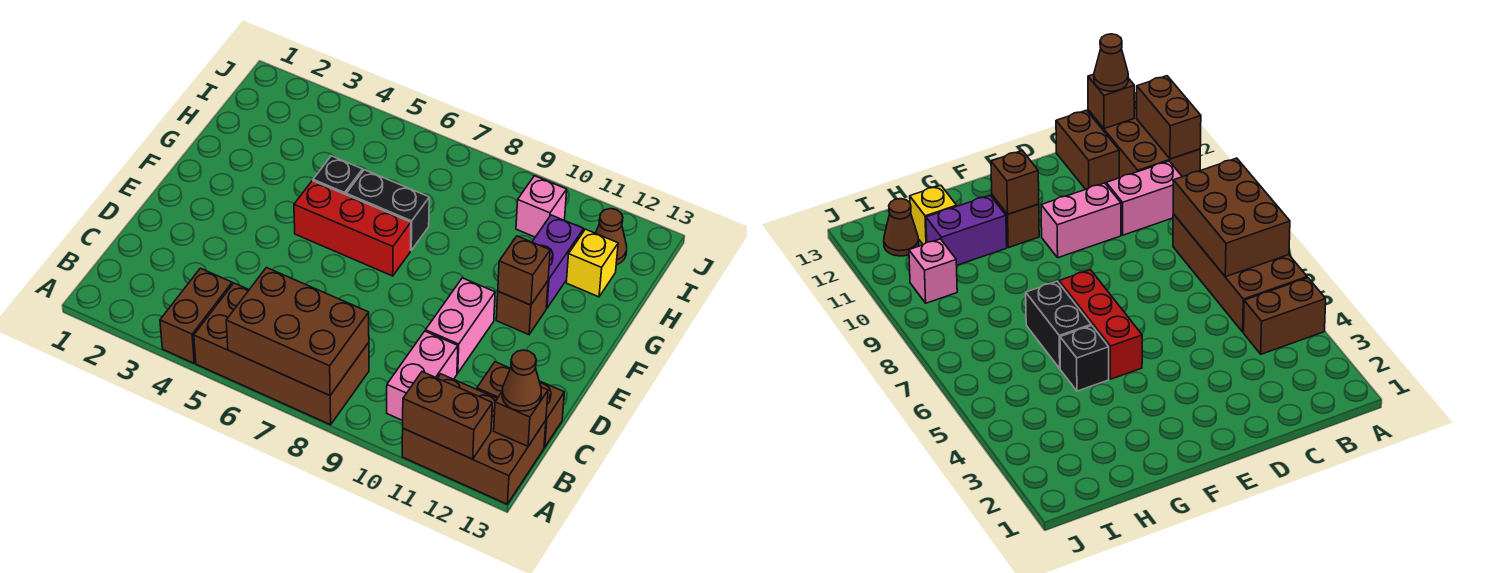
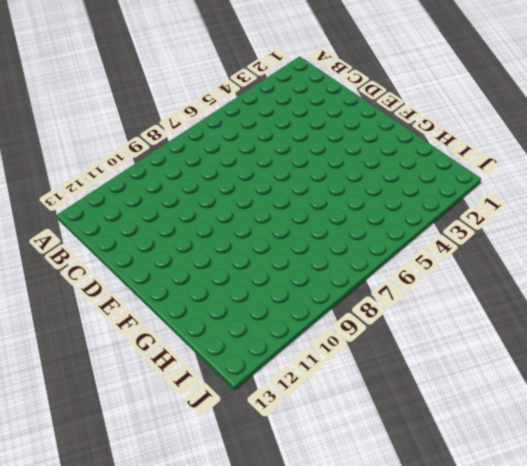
none -> brown 1x2 brick [160,268,232,363]
none -> brown 2x4 brick [194,283,369,425]
none -> brown 2x3 brick [402,374,546,504]

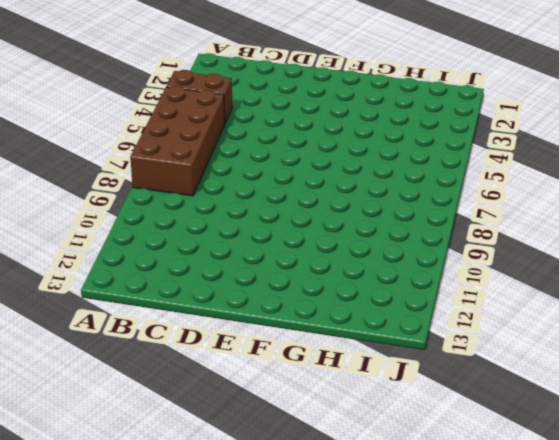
none -> brown 2x3 brick [402,374,546,504]
none -> pink 1x2 brick [387,331,458,421]
none -> brown 1x2 brick [477,362,564,447]

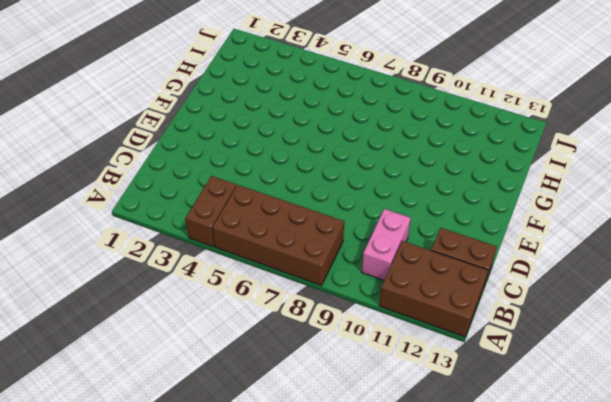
none -> pink 1x2 brick [425,278,495,373]
none -> red 1x3 brick [294,181,411,276]
none -> brown 1x1 brick [496,281,548,335]

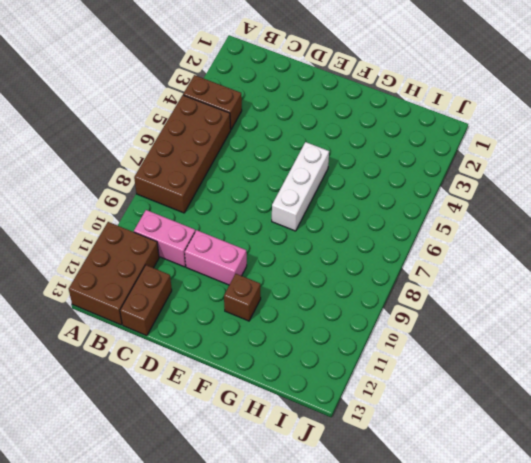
white 1x3 brick [272,142,329,231] -> red 1x3 brick [294,181,411,276]
none -> black 1x1 brick [313,156,363,195]
none -> black 1x2 brick [346,170,429,250]
none -> purple 1x2 brick [532,215,584,308]

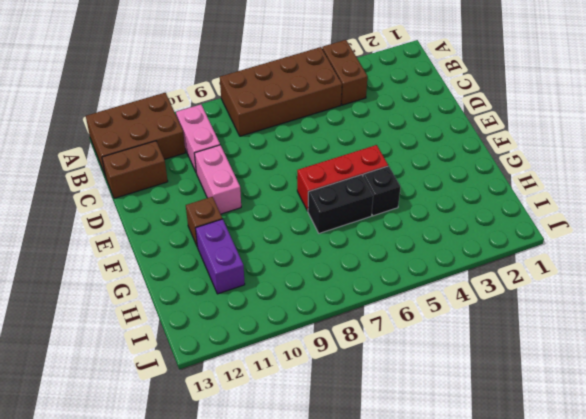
none -> yellow 1x1 brick [566,229,618,297]
none -> pink 1x1 brick [516,176,567,237]
none -> brown 1x1 cone [596,209,627,265]

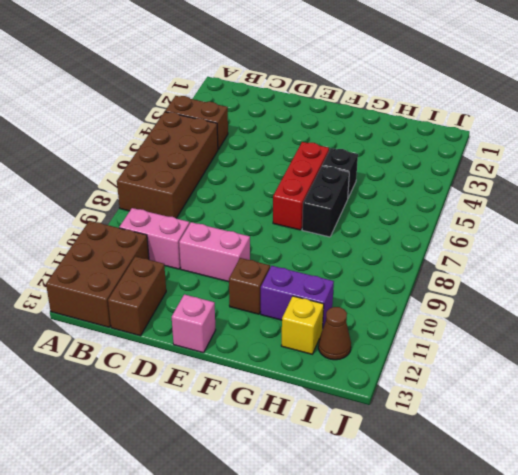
pink 1x1 brick [172,294,216,353] -> pink 1x1 brick moved to [516,176,567,237]
none -> brown 2x3 brick [226,268,369,395]
none -> brown 1x2 brick [403,372,492,459]
none -> brown 1x1 brick [494,387,548,446]

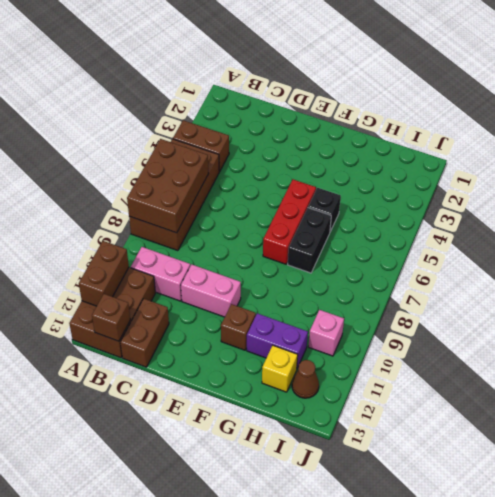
none -> brown 1x1 brick [498,236,550,305]
none -> brown 1x1 cone [502,350,541,411]

